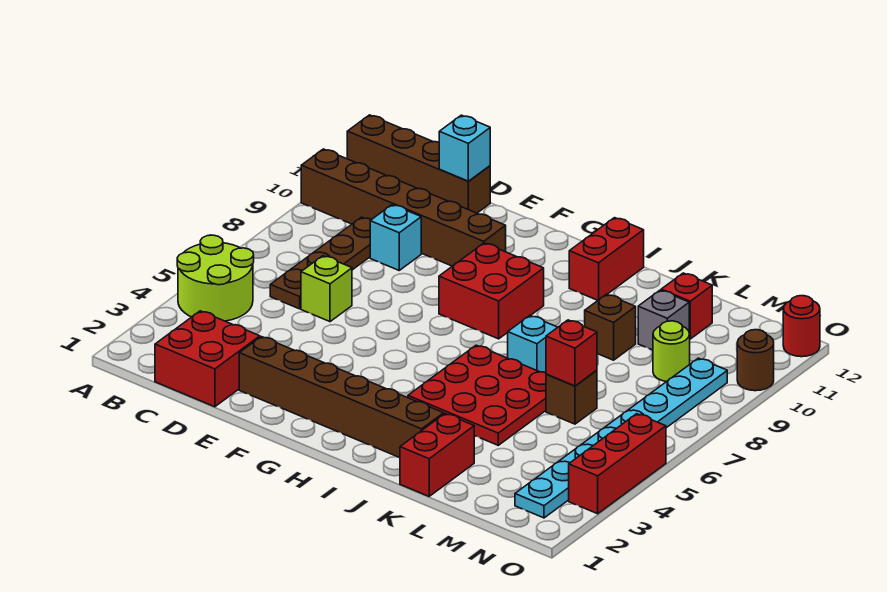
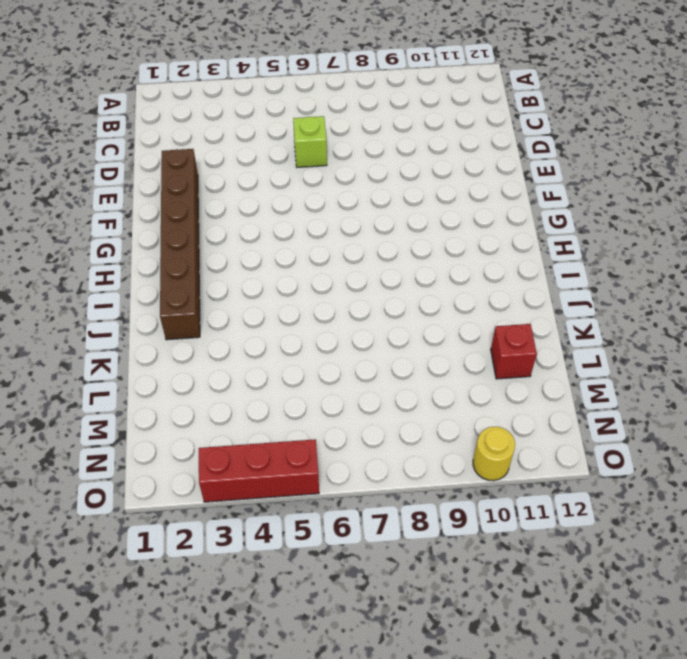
yellow 1x1 round brick [473,427,515,481] -> brown 1x1 round brick [737,330,774,391]
none -> lime 2x2 round brick [177,235,254,321]
none -> brown 1x6 brick [301,149,506,266]
none -> brown 1x4 brick [347,115,490,213]

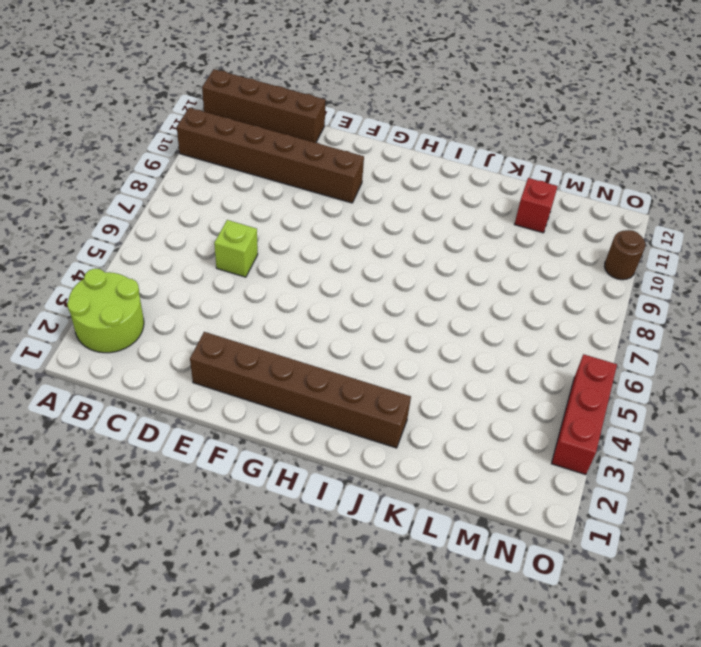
lime 2x2 round brick [67,269,144,353] -> lime 2x2 round brick moved to [177,235,254,321]
none -> red 2x2 brick [155,311,260,407]
none -> brown 1x4 plate [270,217,372,309]
none -> cyan 1x1 brick [370,205,421,270]

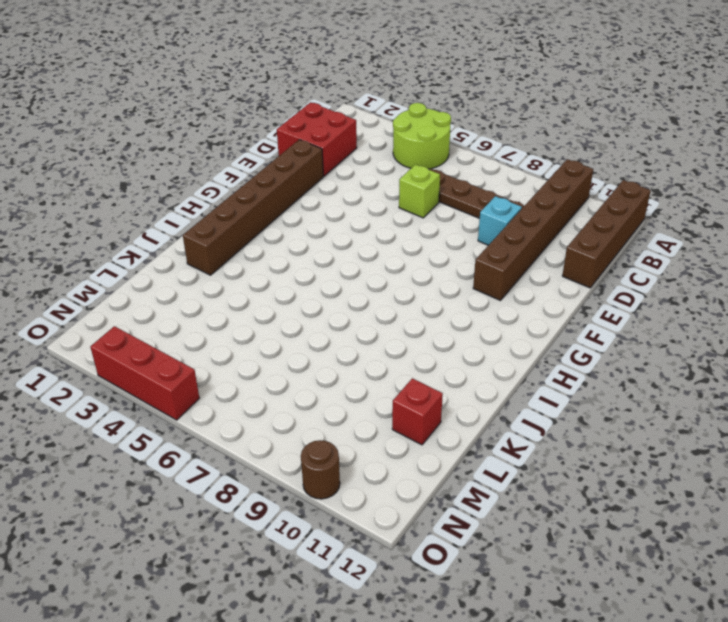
none -> red 2x2 brick [439,243,544,339]
none -> red 3x3 plate [408,345,546,445]
none -> red 1x2 brick [569,218,644,300]

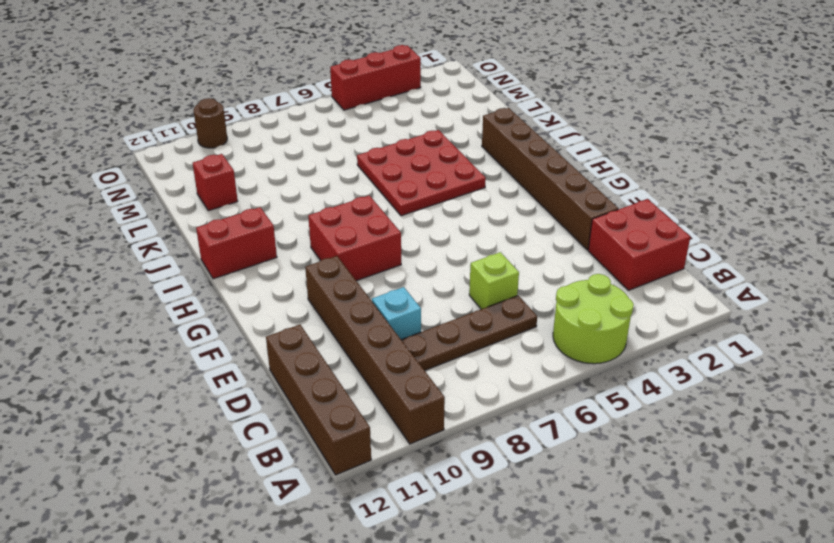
none -> cyan 1x1 brick [508,316,558,373]
none -> red 1x2 brick [400,414,474,496]
none -> brown 1x1 brick [585,294,636,360]

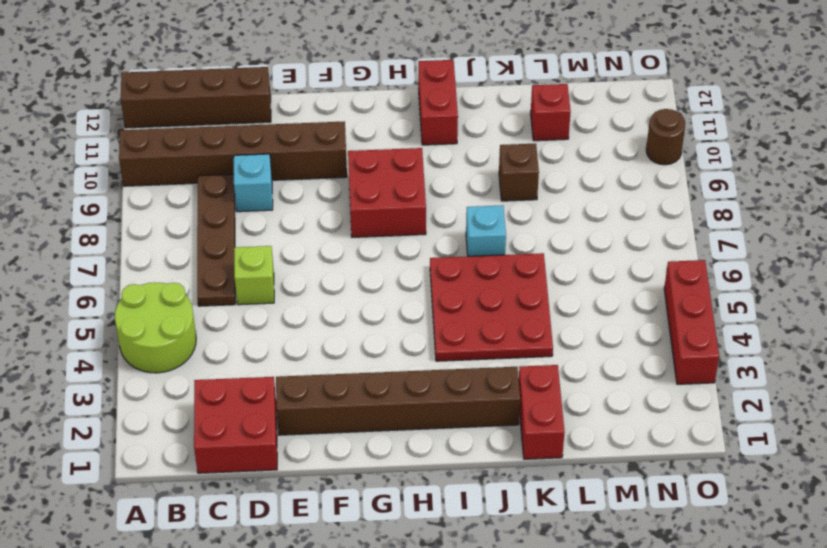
none -> brown 1x1 brick [546,370,597,424]
none -> grey 1x1 brick [638,290,689,350]
none -> lime 1x1 round brick [653,321,690,382]

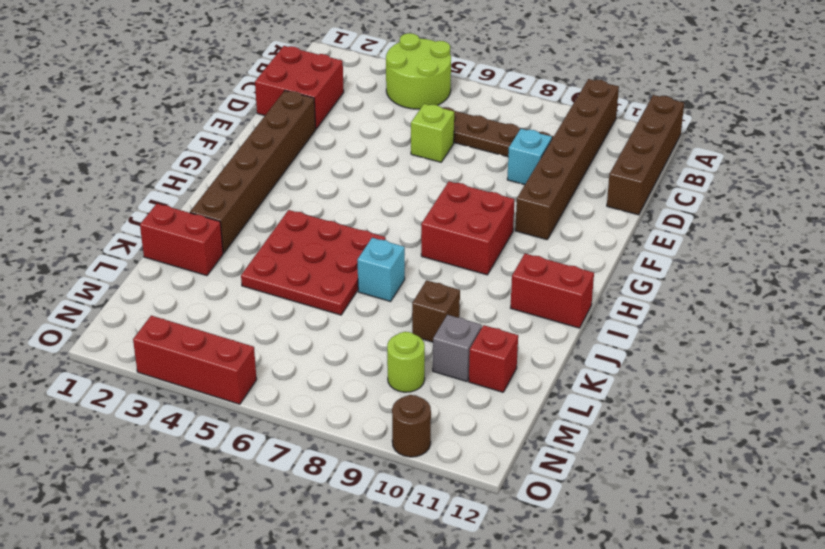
none -> brown 1x1 brick [546,370,597,424]
none -> cyan 1x8 plate [515,358,727,518]
none -> red 1x1 round brick [783,296,820,357]

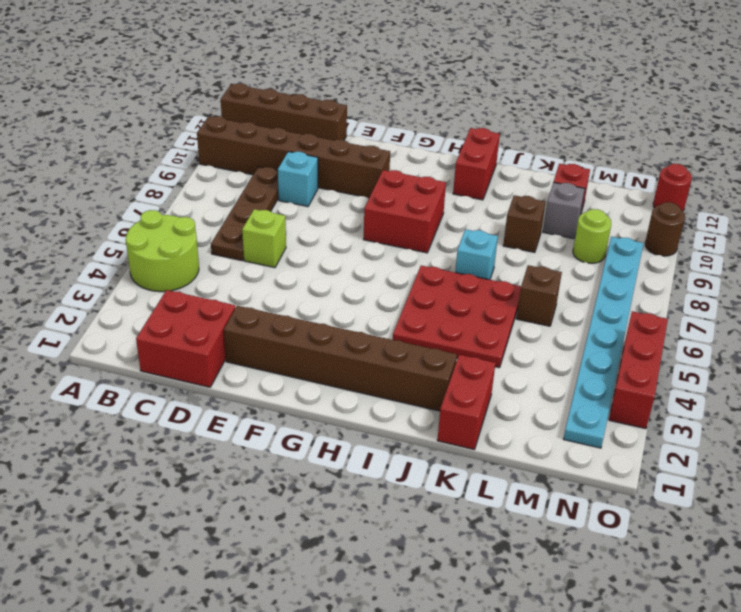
none -> cyan 1x1 brick [439,115,490,181]
none -> red 1x1 brick [546,320,597,386]

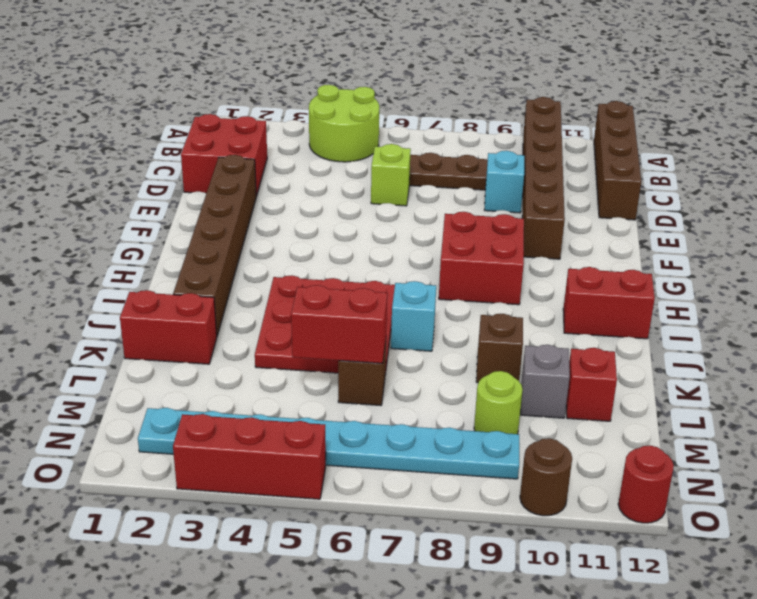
red 1x2 brick [291,285,387,363] -> red 1x1 brick [546,320,597,386]
none -> cyan 1x1 brick [439,115,490,181]

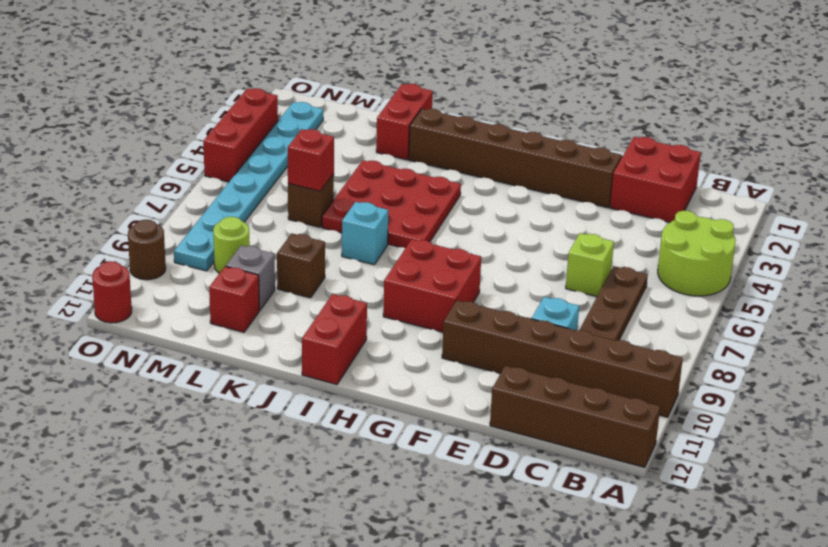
none -> cyan 1x1 brick [439,115,490,181]

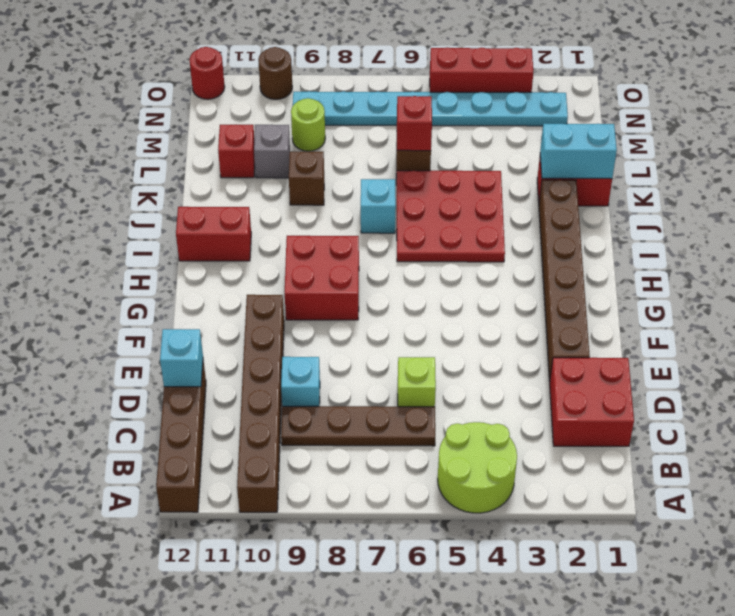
cyan 1x2 brick [540,124,617,179] -> none

